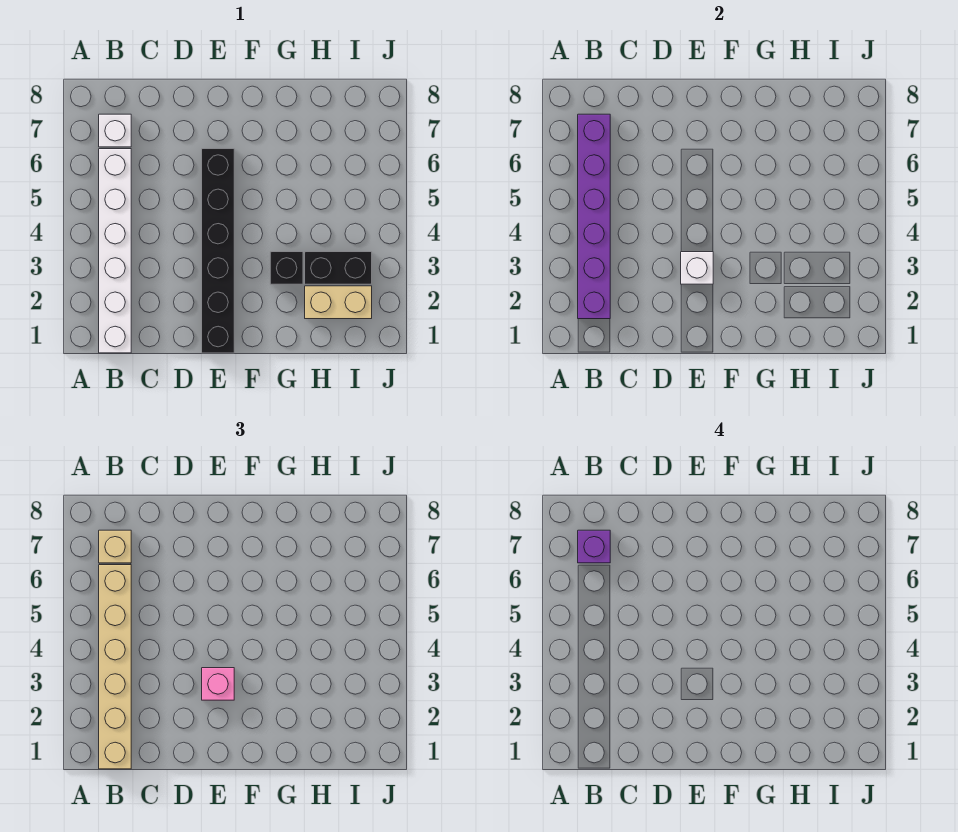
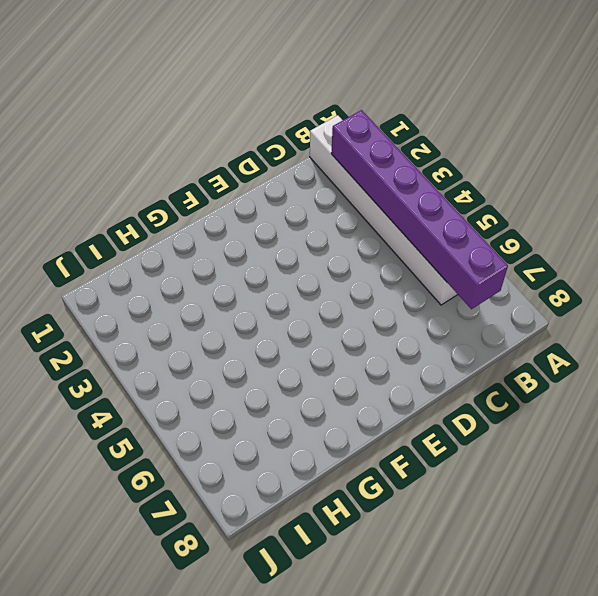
none -> white 1x1 brick [99,114,131,147]
none -> black 1x6 brick [202,149,234,353]
none -> black 1x1 brick [270,252,303,284]

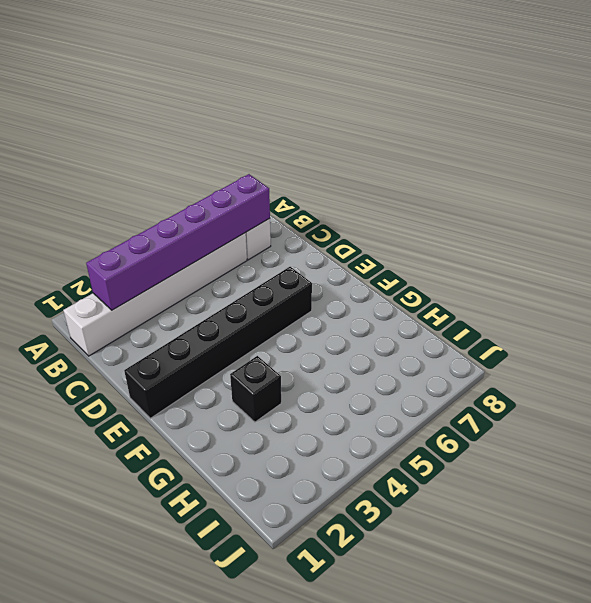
none -> tan 1x2 brick [305,286,372,319]
none -> black 1x2 brick [305,252,372,284]
none -> white 1x1 brick [681,252,713,284]

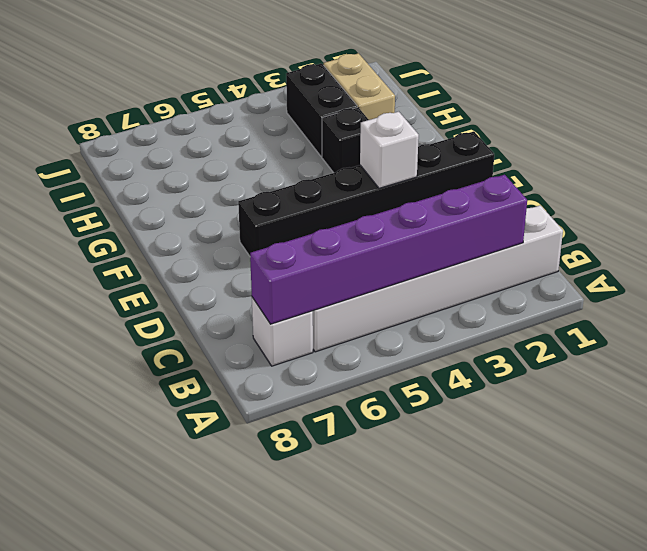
none -> tan 1x6 brick [99,565,131,769]
none -> tan 1x1 brick [99,530,131,563]
none -> pink 1x1 brick [202,668,234,700]

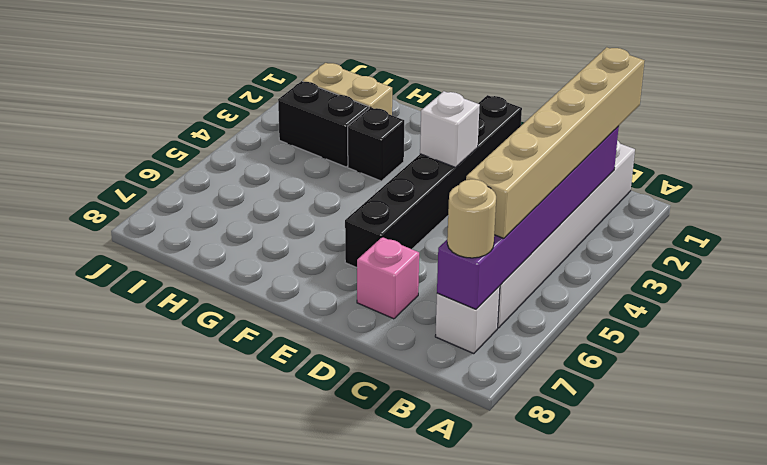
tan 1x1 round brick [447,179,496,258] -> tan 1x1 brick [99,530,131,563]
pink 1x1 brick [357,237,419,319] -> pink 1x1 brick moved to [202,668,234,700]
none -> purple 1x1 brick [578,530,610,563]

